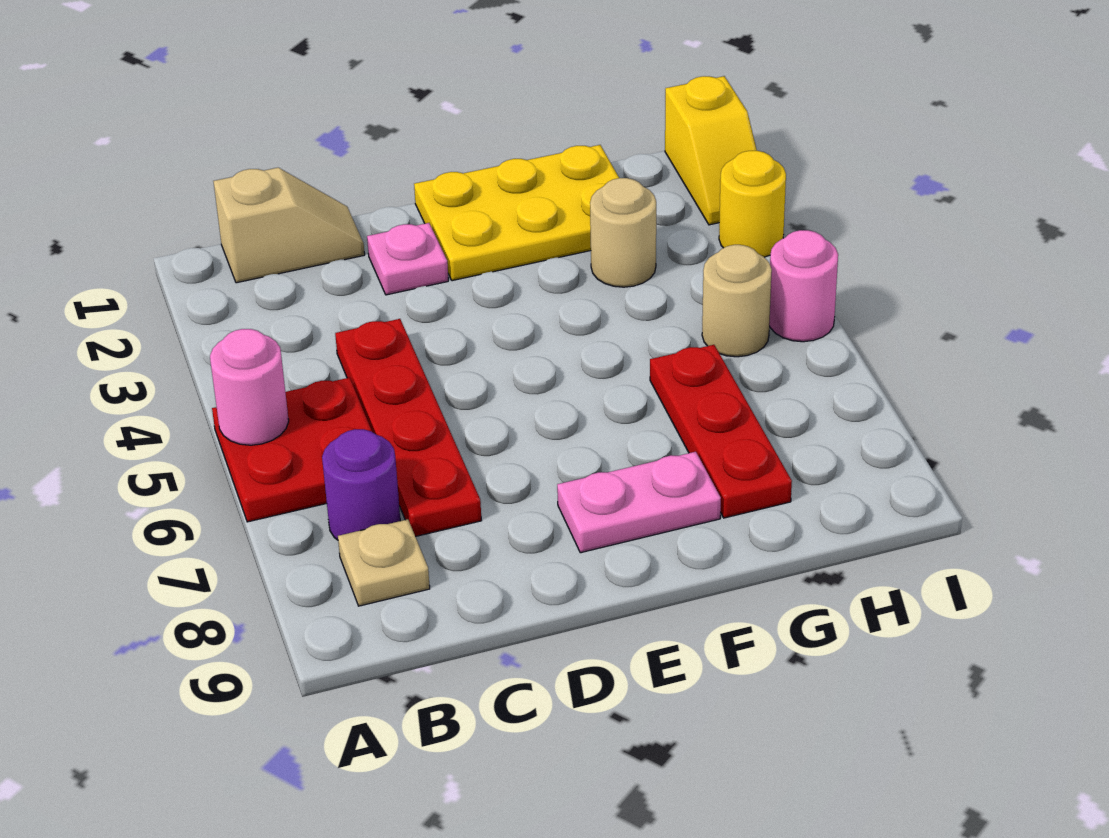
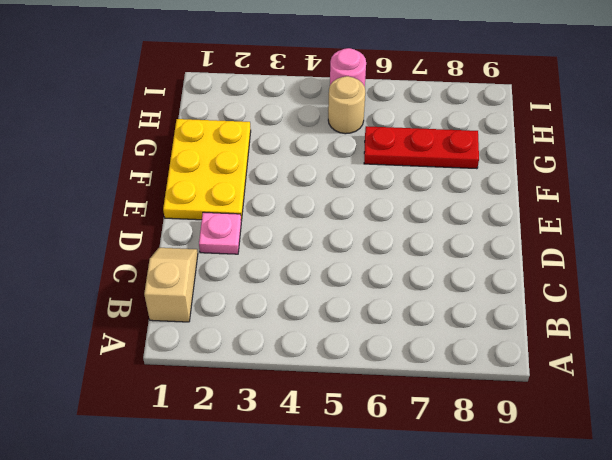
none -> red 2x2 plate [212,378,372,522]
none -> purple 1x1 round brick [322,429,400,540]
none -> tan 1x1 plate [338,519,430,606]

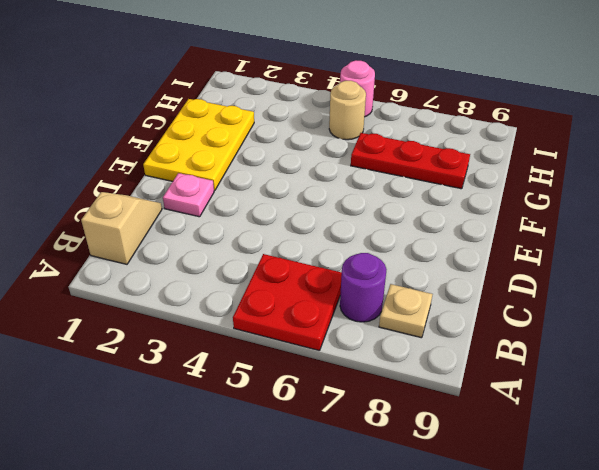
none -> red 1x4 plate [335,319,482,537]
none -> pink 1x2 plate [557,452,721,553]
none -> tan 1x1 round brick [590,178,656,287]

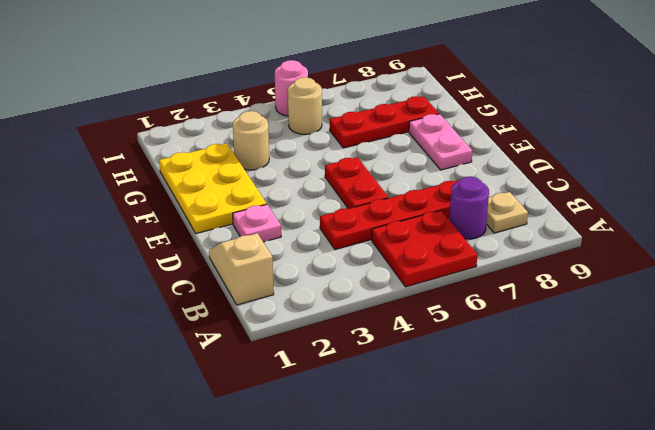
red 1x2 plate [325,157,388,209] -> none
none -> yellow 1x2 slope [665,76,757,225]
none -> yellow 1x1 round brick [719,151,786,257]
none -> pink 1x1 round brick [210,329,289,445]

